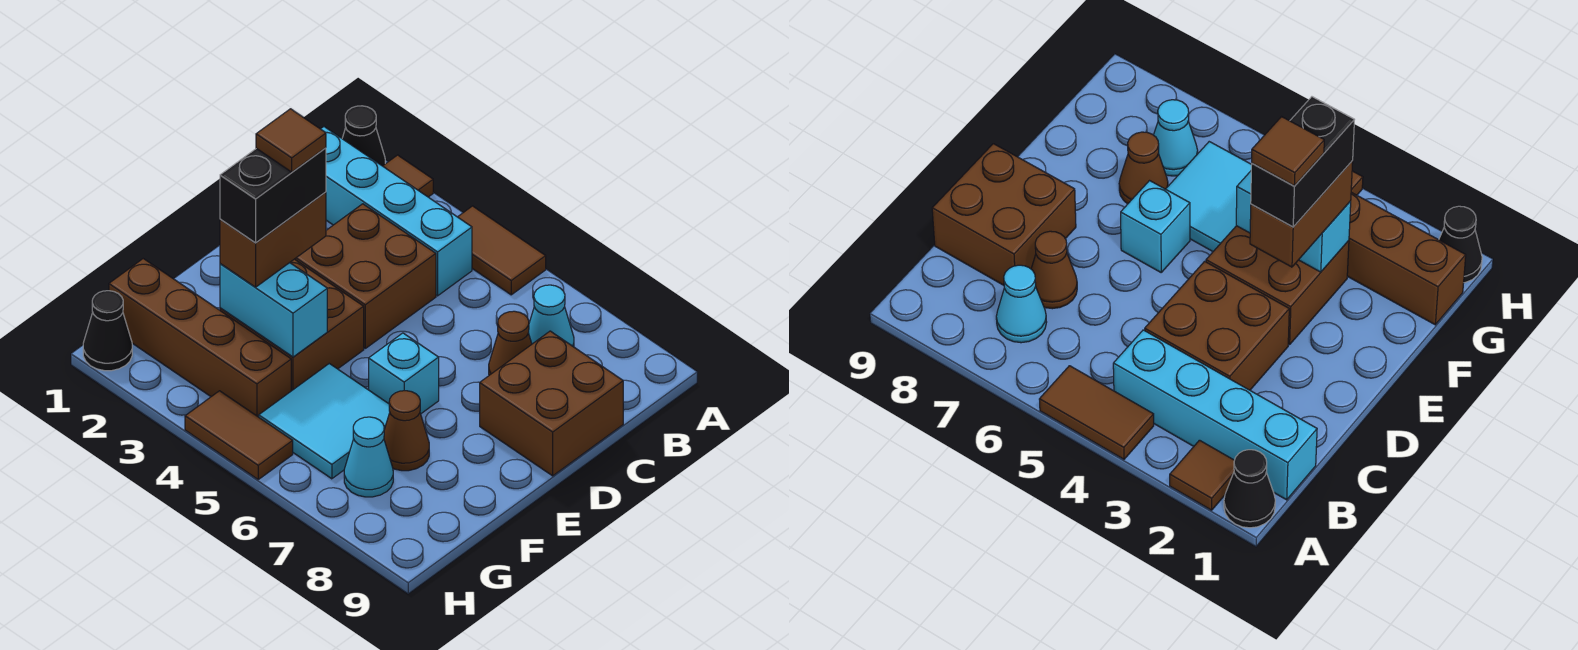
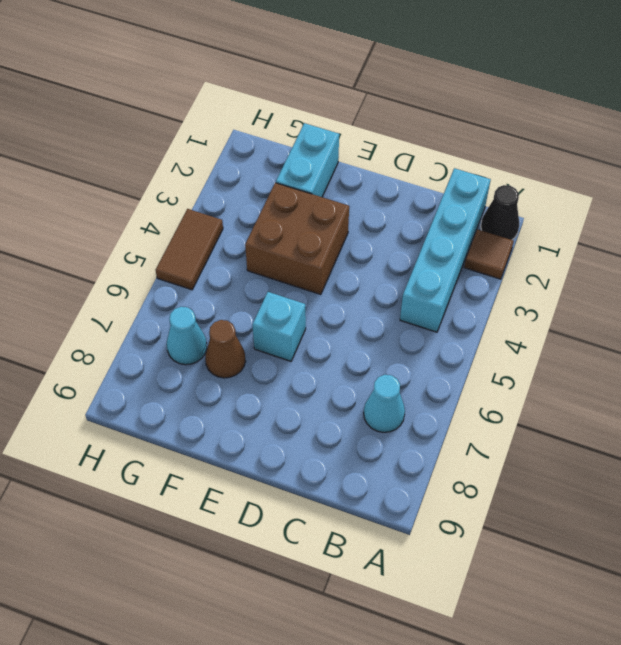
cyan 1x2 brick [276,123,339,197] -> cyan 1x2 brick moved to [220,263,327,357]
none -> brown 1x2 tile [458,206,546,295]
none -> brown 2x2 brick [295,204,436,348]
none -> brown 1x1 cone [489,311,532,375]

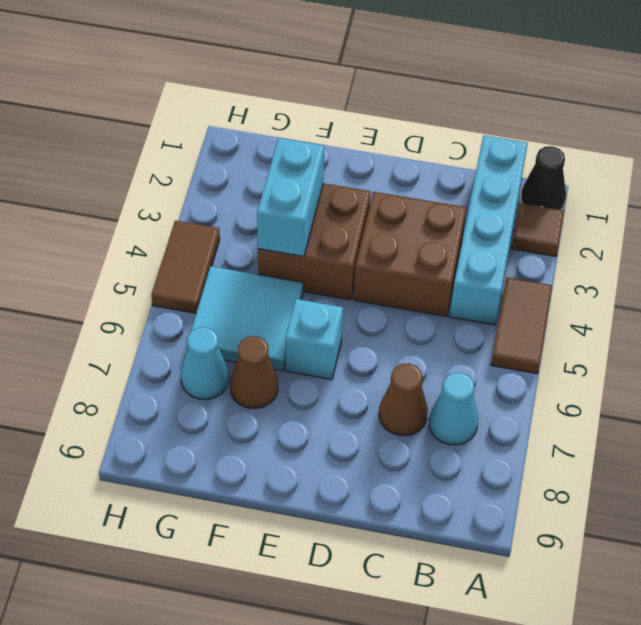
none -> brown 2x2 brick [480,331,623,476]
none -> brown 1x4 brick [109,259,291,417]
none -> black 1x1 cone [83,291,132,371]

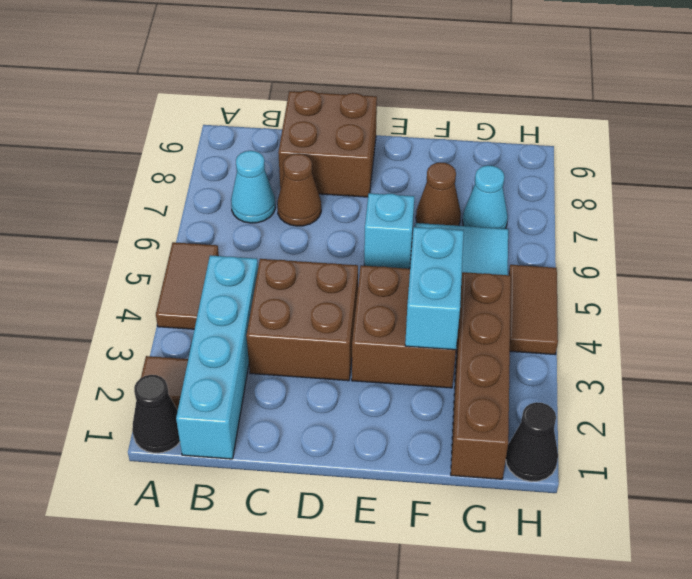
none -> brown 1x2 brick [220,192,326,287]
none -> black 1x2 brick [220,148,326,243]
none -> brown 1x1 tile [256,109,326,172]

